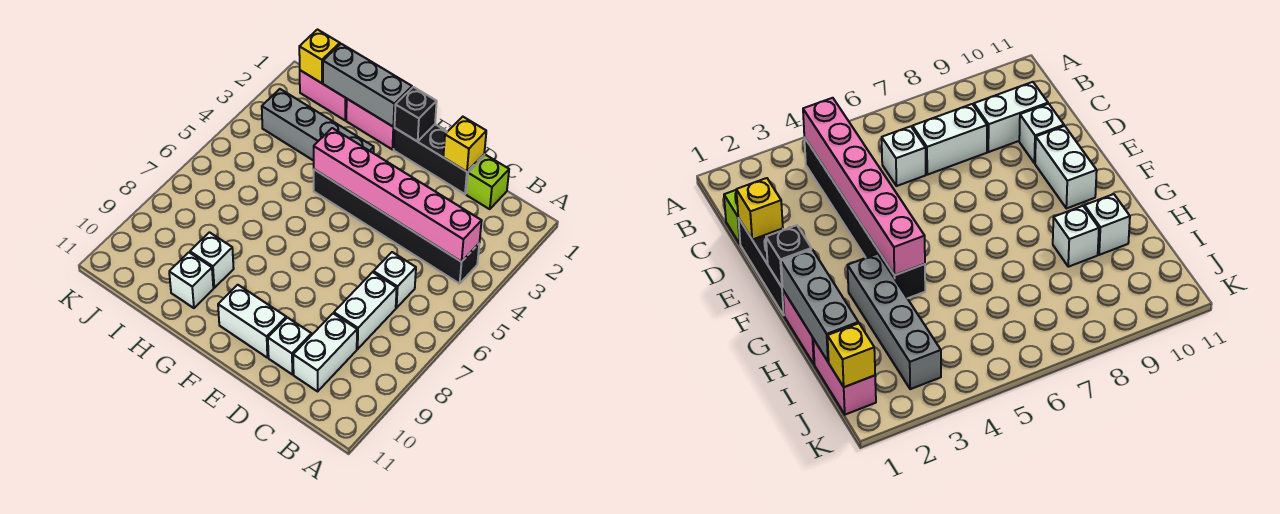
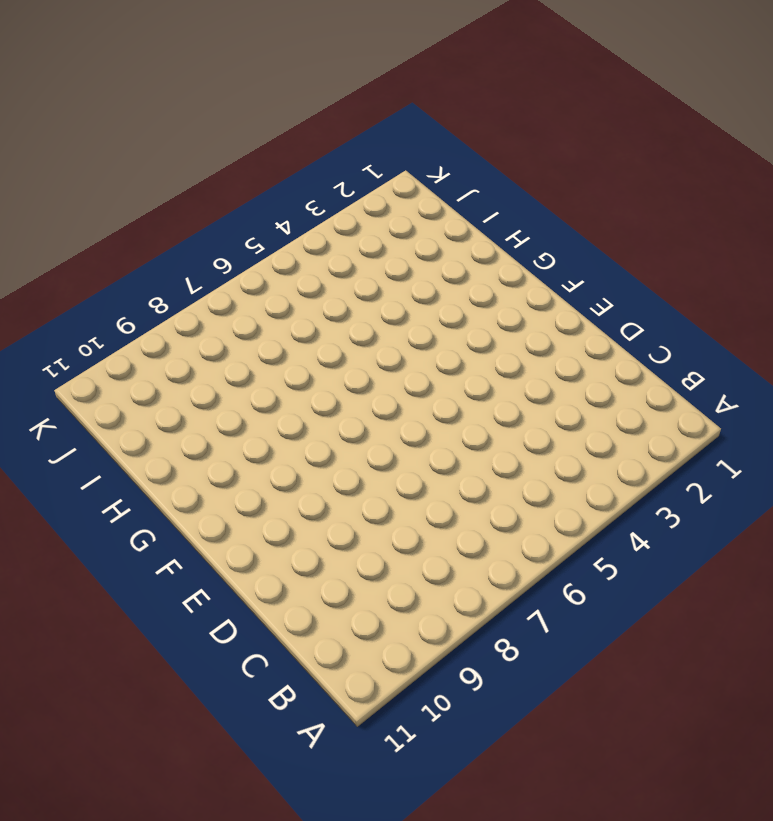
none -> black 1x6 brick [314,170,479,284]
none -> lime 1x1 brick [466,155,509,209]
none -> white 1x1 brick [373,252,416,308]

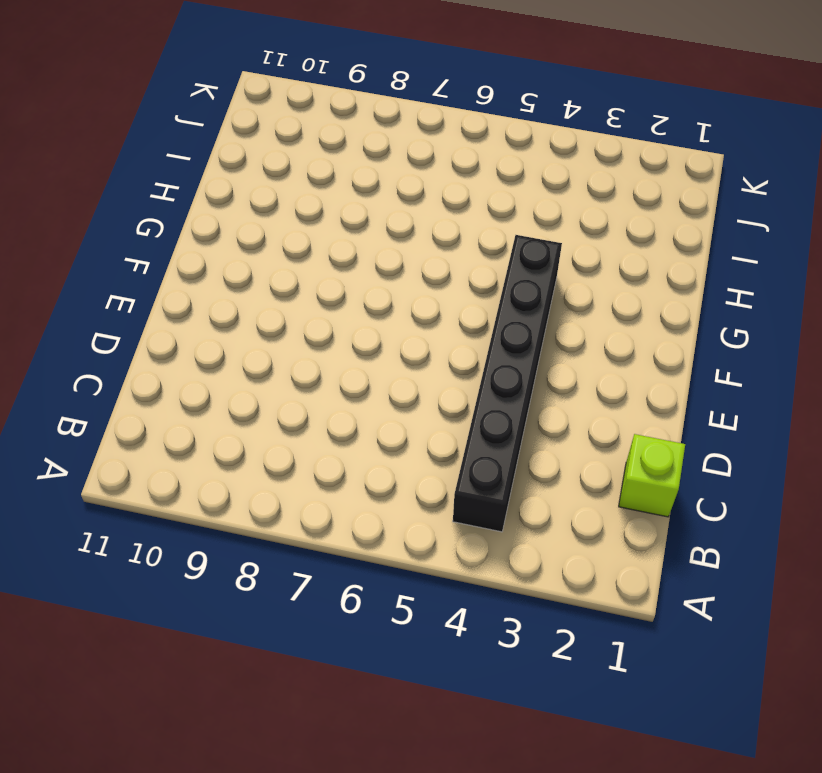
none -> white 1x1 brick [373,252,416,308]
none -> white 1x2 brick [334,272,397,349]
none -> white 1x2 brick [293,314,357,391]

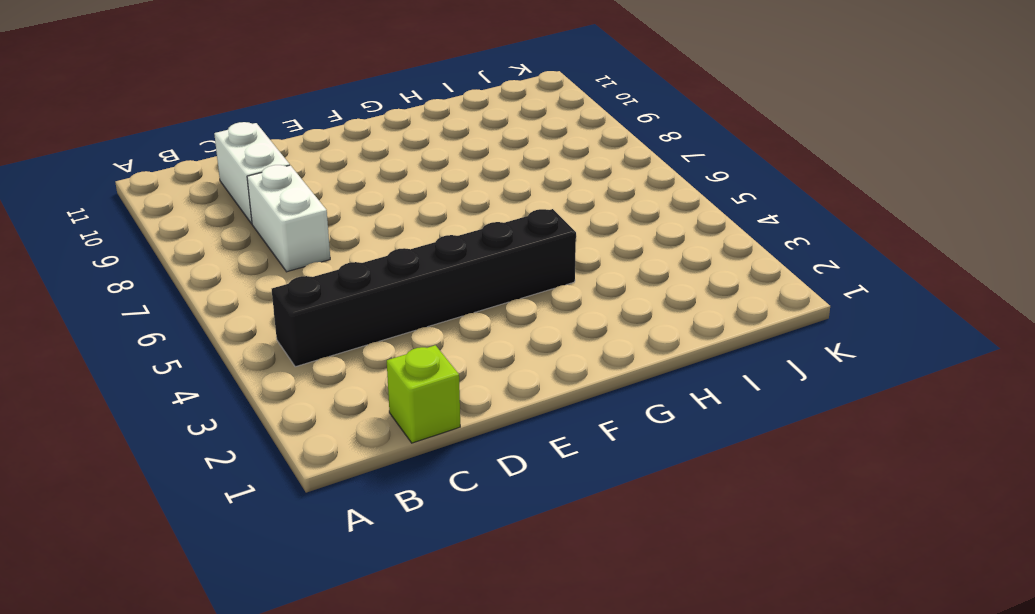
none -> white 1x1 brick [373,252,416,308]
none -> black 1x3 brick [394,124,484,194]
none -> white 1x1 brick [268,318,311,374]

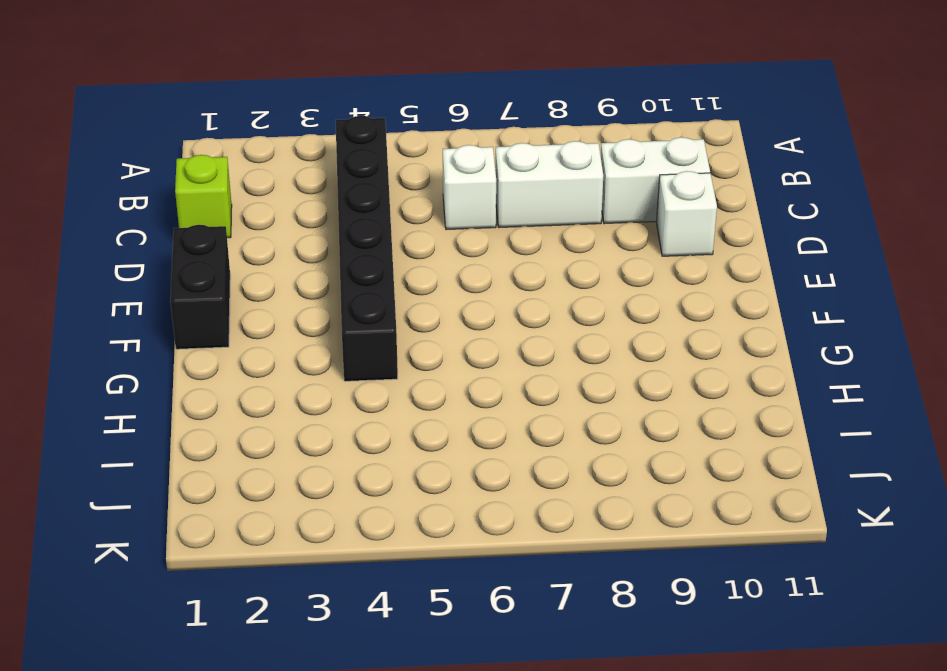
black 1x2 brick [170,225,230,349] -> black 1x3 brick [394,124,484,194]
none -> white 1x2 brick [218,285,286,357]
none -> pink 1x2 brick [346,99,395,149]
none -> grey 1x4 brick [262,89,374,161]

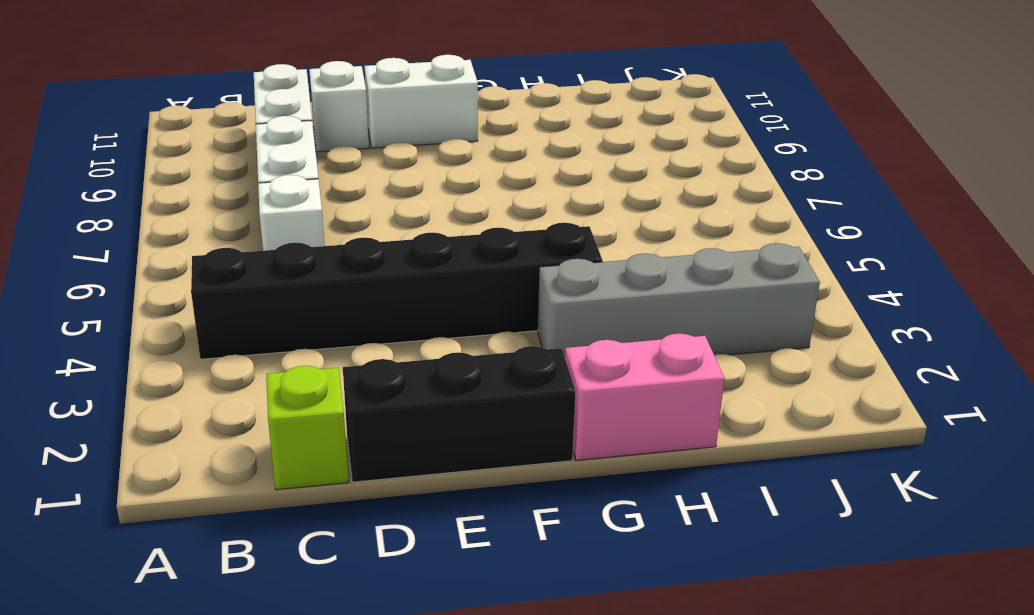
none -> white 1x1 brick [190,232,234,288]
none -> white 1x1 brick [169,252,213,308]
none -> pink 1x2 brick [300,70,347,120]

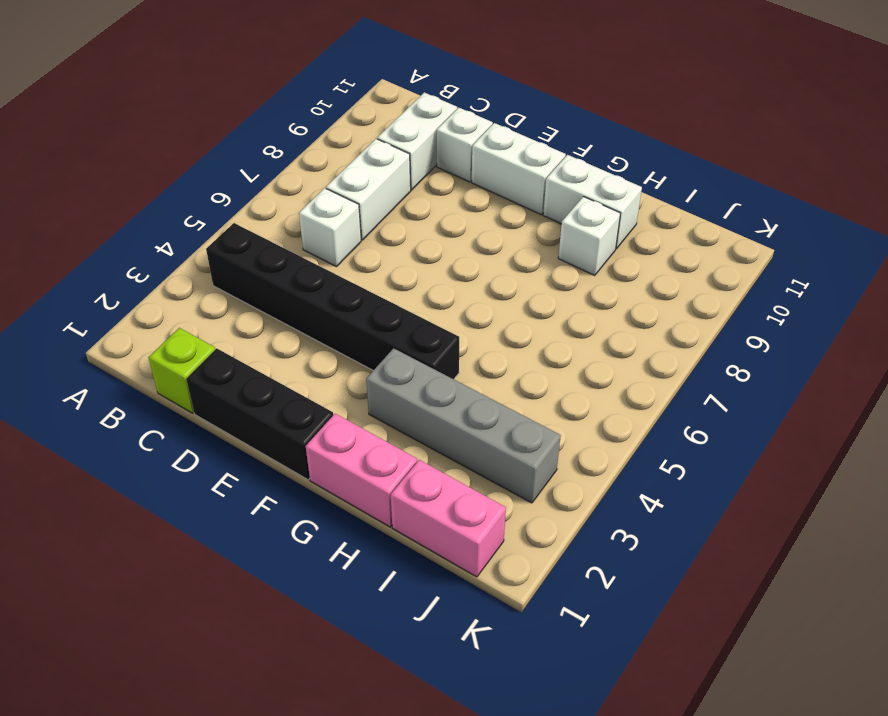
white 1x2 brick [543,155,642,249] -> white 1x1 brick [169,252,213,308]
none -> pink 1x6 brick [314,128,482,262]
none -> yellow 1x1 brick [443,117,486,172]
none -> black 1x1 brick [395,87,437,142]

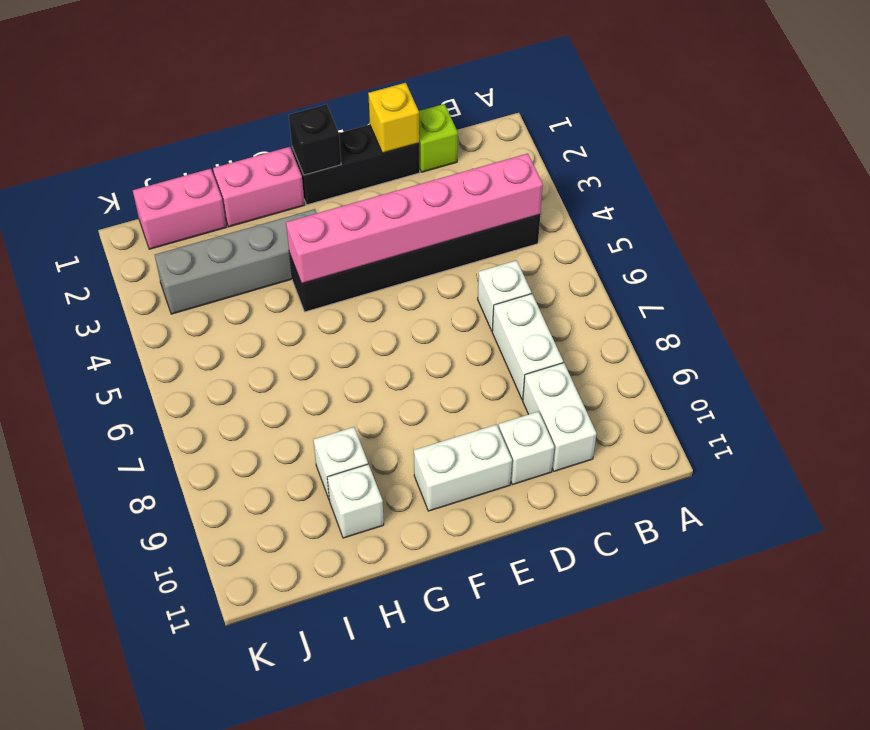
none -> grey 1x3 brick [323,44,412,127]
none -> yellow 1x1 brick [299,30,340,83]

